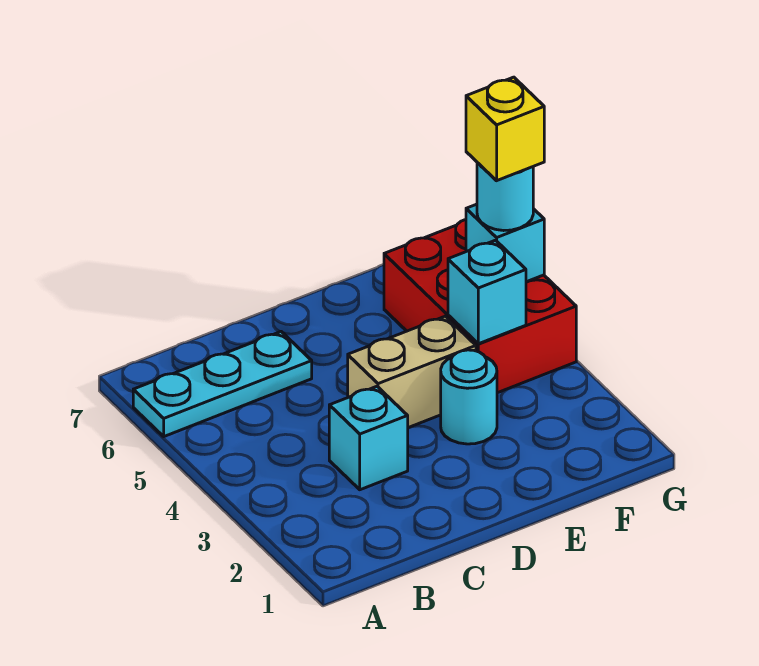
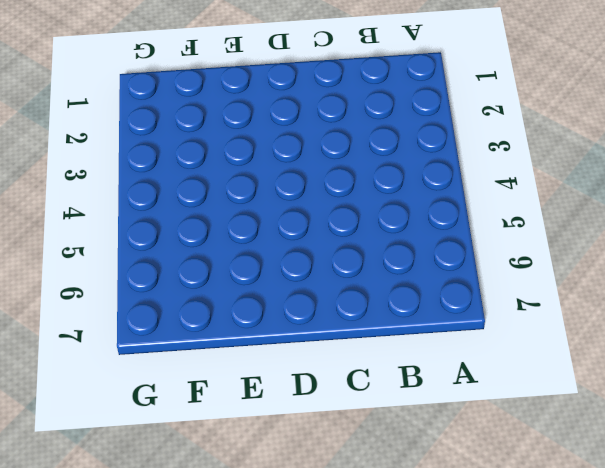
none -> cyan 1x3 plate [133,332,312,436]
none -> cyan 1x1 brick [329,386,408,490]

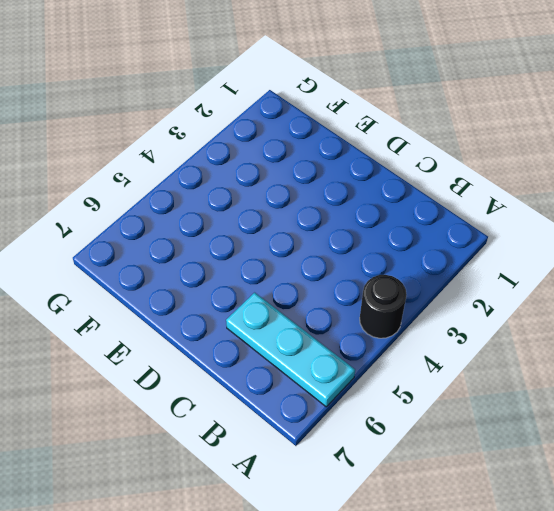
black 1x1 round brick [360,275,407,338] -> none
none -> cyan 1x1 brick [329,386,408,490]
none -> tan 1x2 brick [348,316,476,428]

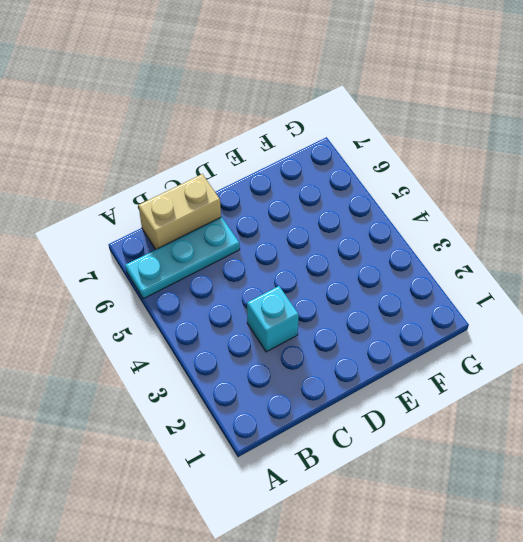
tan 1x2 brick [138,174,221,250] -> tan 1x2 brick moved to [348,316,476,428]
none -> cyan 1x1 round brick [441,350,497,444]
none -> red 2x3 brick [384,220,576,393]

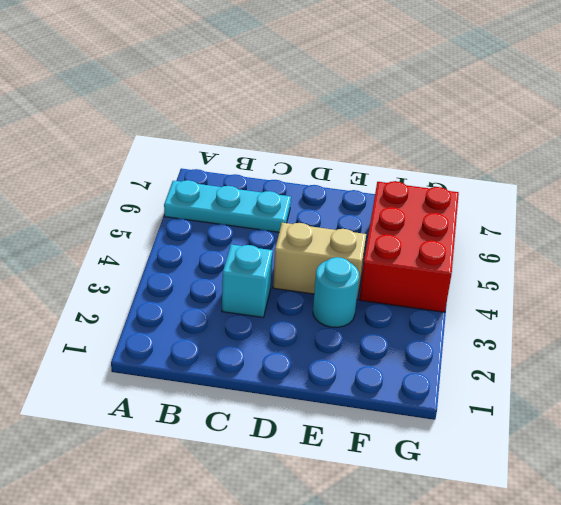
none -> cyan 1x1 brick [448,240,526,344]
none -> cyan 1x1 brick [466,204,544,282]

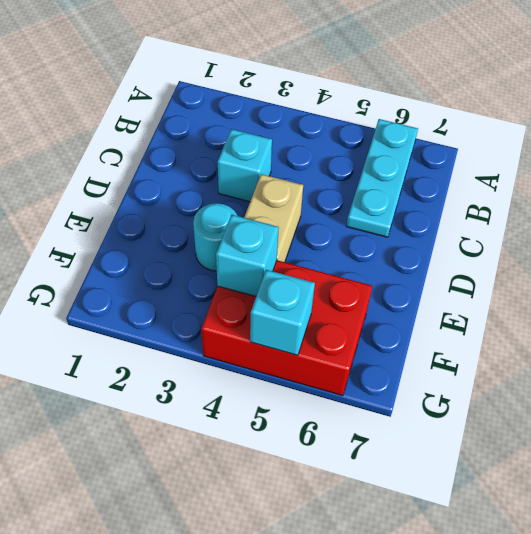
none -> cyan 1x1 round brick [477,163,533,231]
none -> yellow 1x1 brick [466,77,544,181]

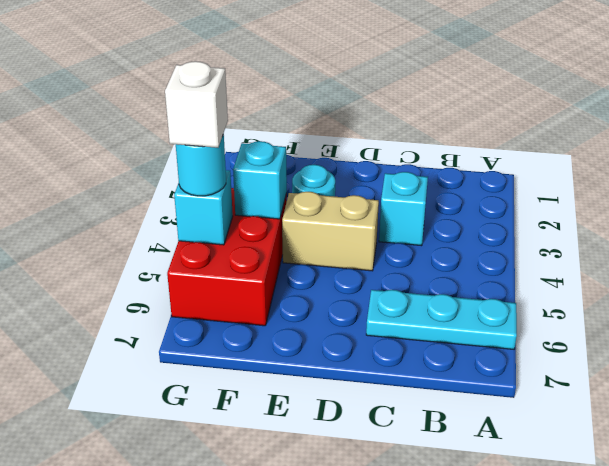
white 1x1 brick [165,61,228,148] -> yellow 1x1 brick [466,77,544,181]

